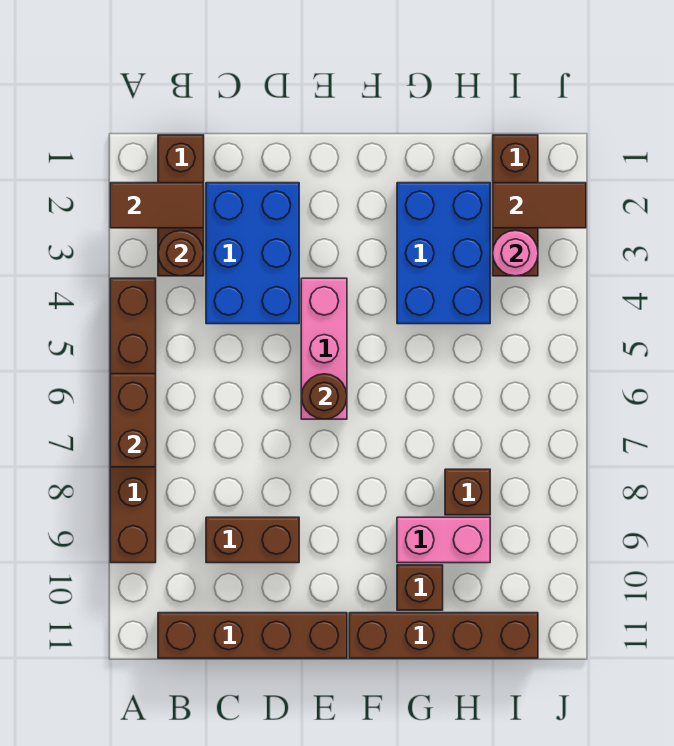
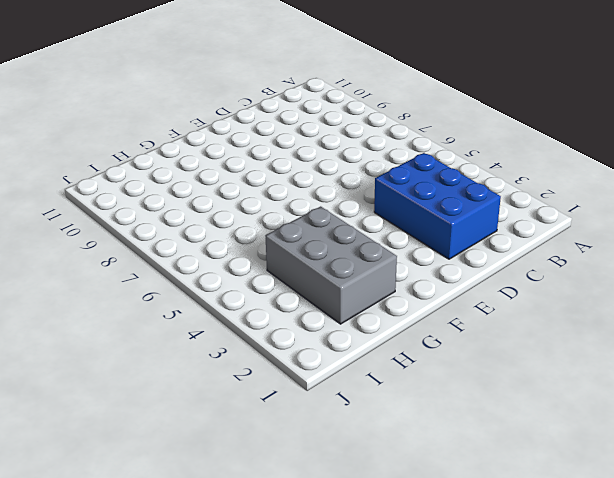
grey 2x3 brick [265,207,397,324] -> blue 2x3 brick [397,183,490,324]
none -> brown 1x6 brick [110,278,156,563]
none -> brown 1x3 brick [158,135,204,276]
none -> brown 1x4 brick [158,613,347,658]

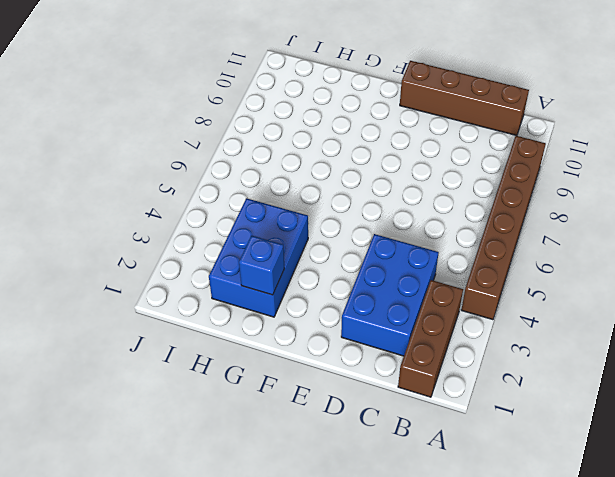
blue 1x1 brick [239,236,284,295] -> none
none -> brown 1x2 brick [206,517,299,563]
none -> pink 1x3 brick [301,278,347,419]
none -> brown 1x4 brick [349,613,538,658]

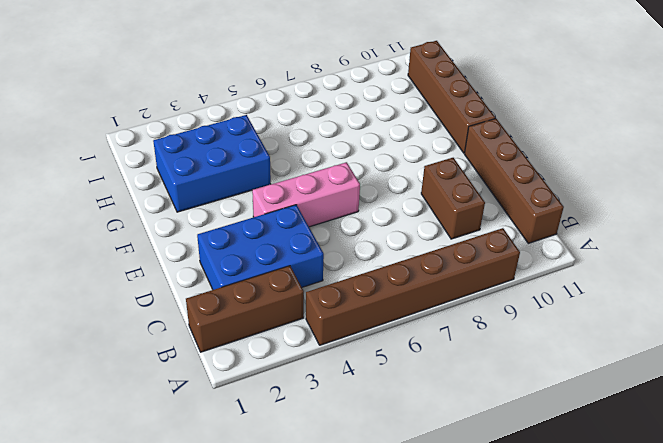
none -> pink 1x2 brick [397,517,490,563]
none -> brown 1x1 brick [397,565,443,610]
none -> brown 1x1 brick [445,469,490,515]

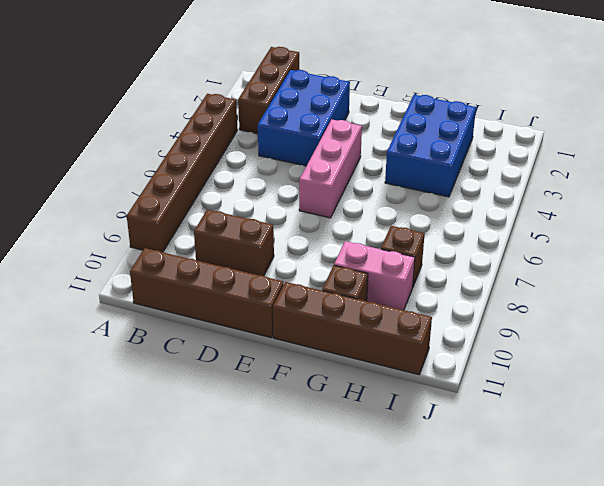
none -> brown 1x3 brick [493,135,538,276]
none -> brown 1x2 tile [110,183,204,228]
none -> brown 1x2 brick [110,374,156,467]

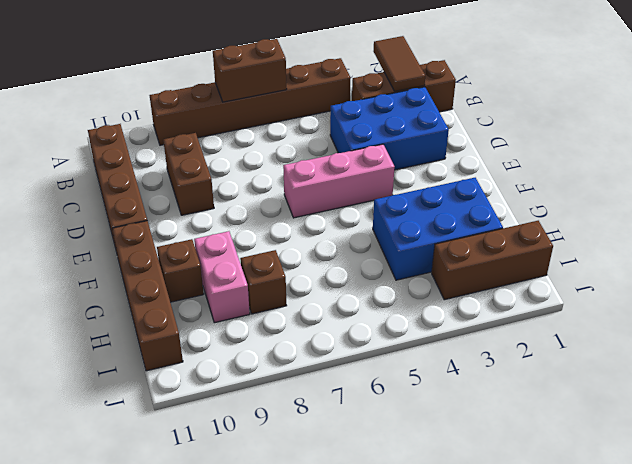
none -> brown 1x1 round brick [158,230,204,276]
none -> brown 1x1 round brick [302,374,347,419]
none -> brown 1x2 tile [493,183,586,228]

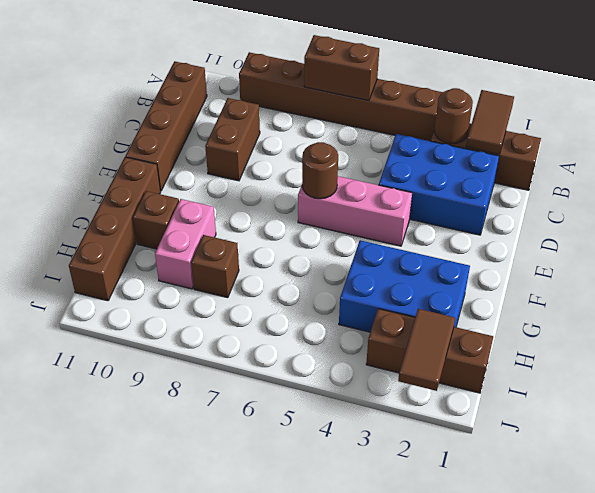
none -> pink 1x1 round brick [493,230,538,276]

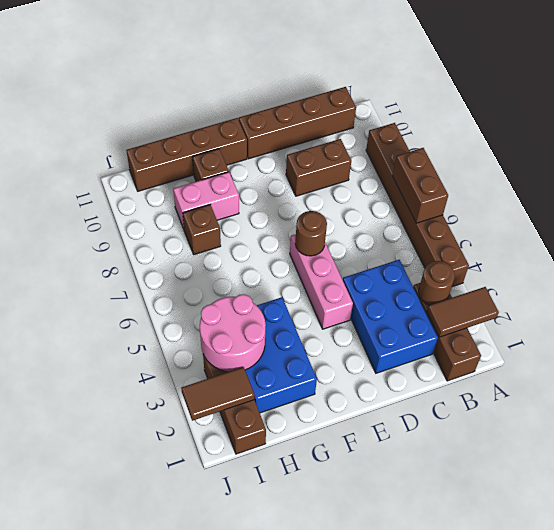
pink 2x2 round brick [200,294,266,372] -> pink 1x1 round brick [493,230,538,276]

